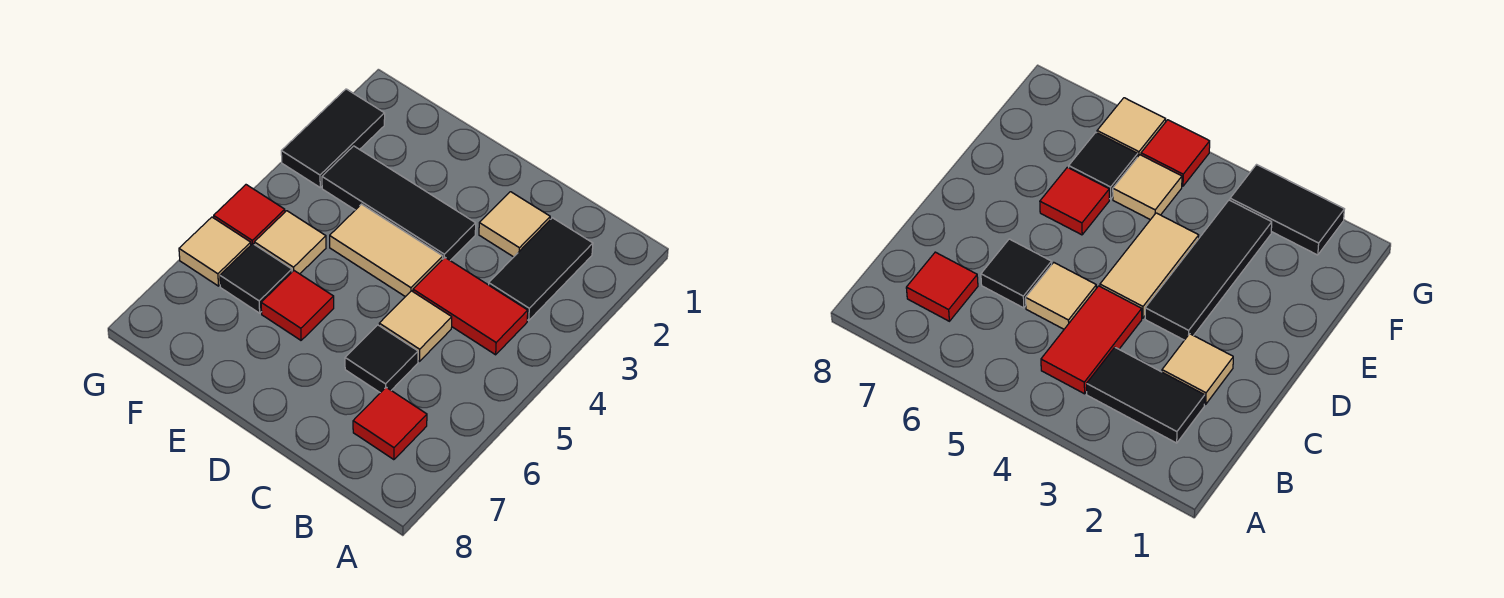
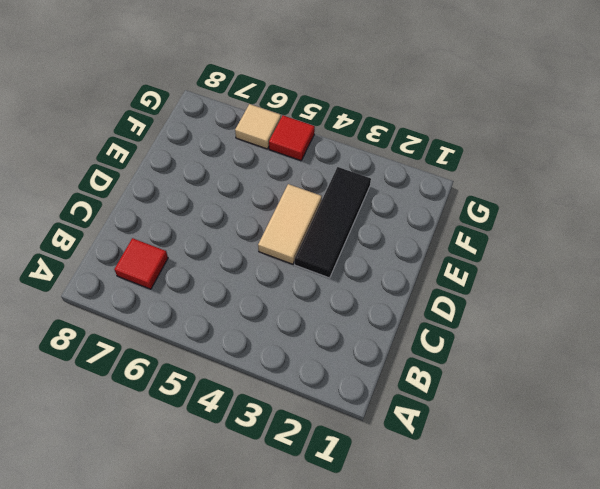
none -> black 1x2 tile [489,218,593,320]
none -> red 1x2 tile [413,258,528,355]
none -> tan 1x1 tile [479,192,550,257]

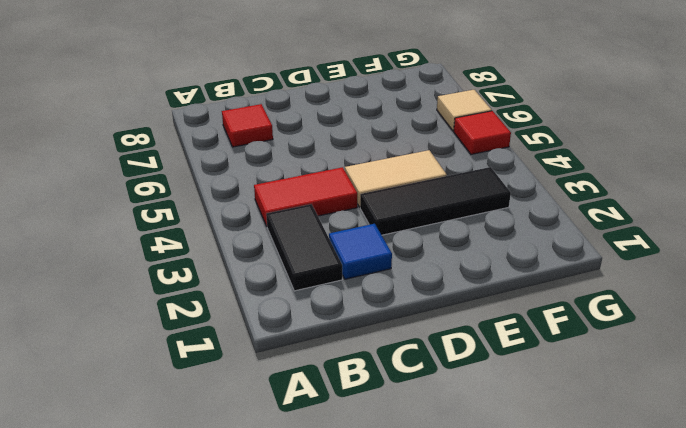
blue 1x1 tile [329,224,392,279] -> tan 1x1 tile [479,192,550,257]
none -> tan 1x1 tile [379,291,452,361]
none -> black 1x1 tile [345,325,418,393]
none -> red 1x1 tile [261,271,334,340]

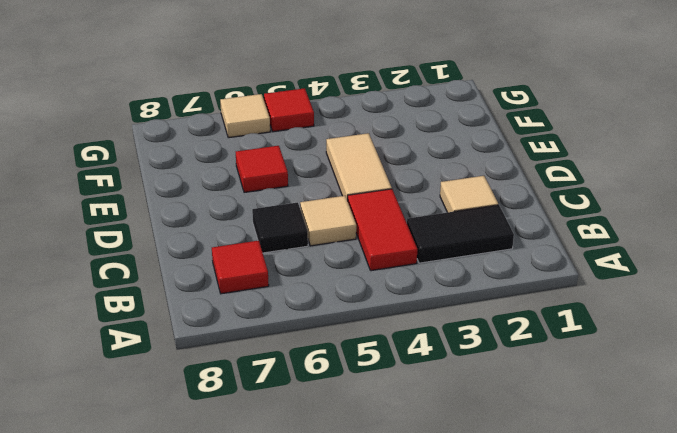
none -> black 1x3 tile [322,146,476,260]
none -> tan 1x1 tile [254,211,326,274]
none -> black 1x1 tile [220,244,292,313]

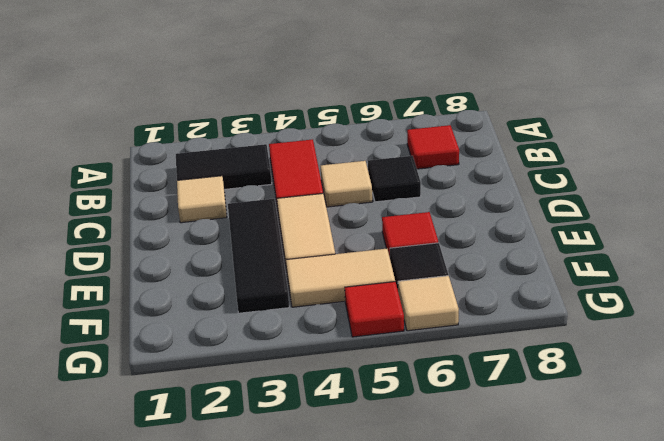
tan 1x2 tile [286,248,395,307] -> tan 1x1 tile [254,211,326,274]
none -> black 1x2 tile [281,89,385,187]

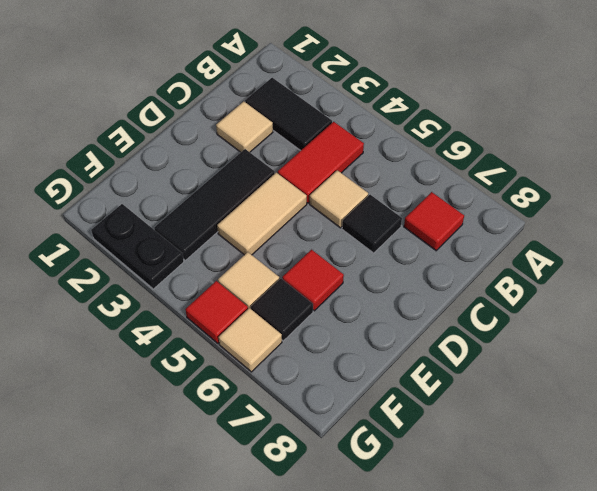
black 1x2 plate [91,204,184,289] -> black 1x2 tile [281,89,385,187]

